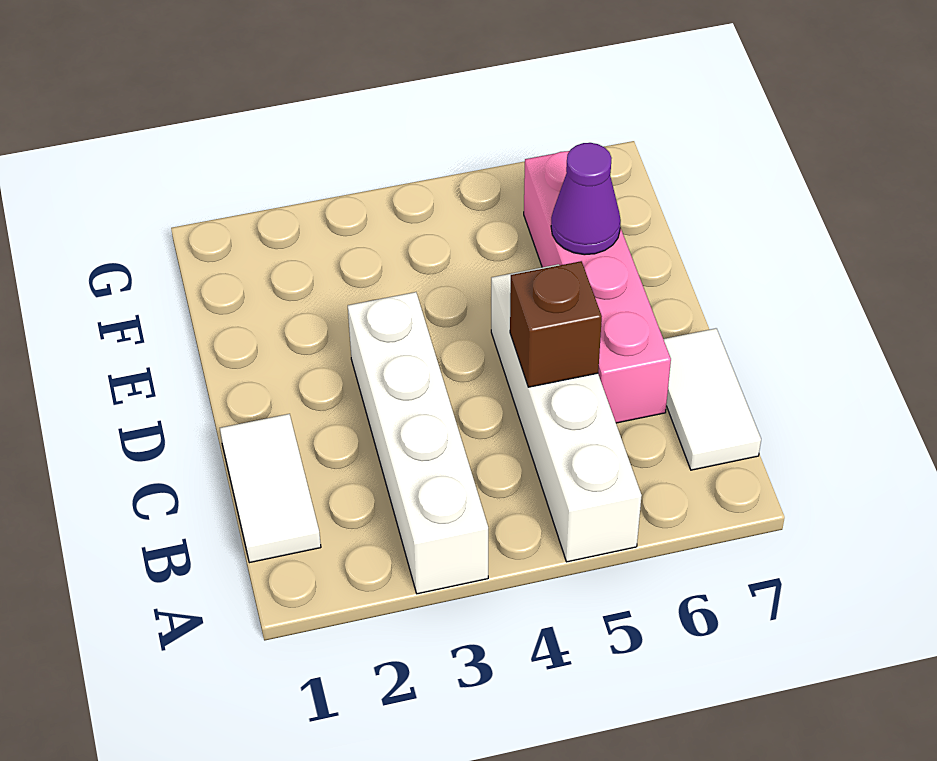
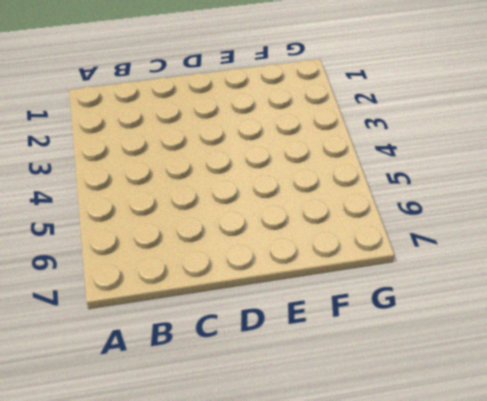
none -> white 1x4 brick [348,292,488,594]
none -> white 1x4 brick [491,264,642,562]

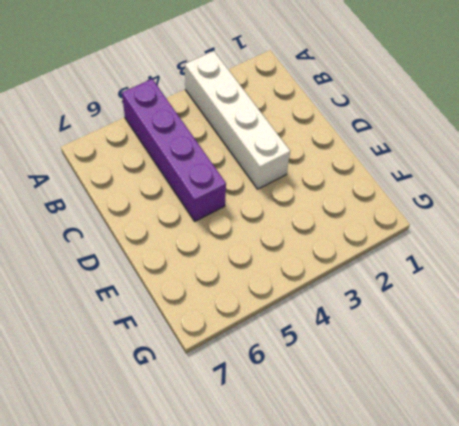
purple 1x4 brick [122,79,226,221] -> white 1x4 brick [491,264,642,562]
none -> white 1x2 tile [220,414,321,563]
none -> white 1x2 tile [663,328,761,470]

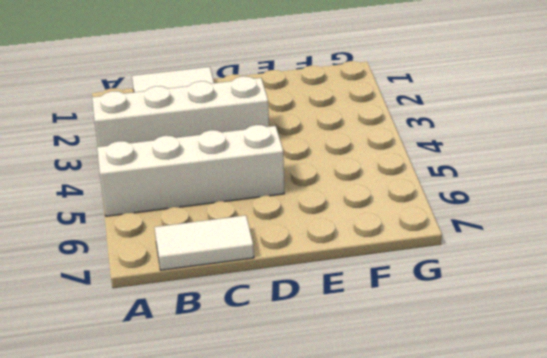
none -> pink 1x4 brick [524,151,671,423]
none -> brown 1x1 brick [510,261,602,387]

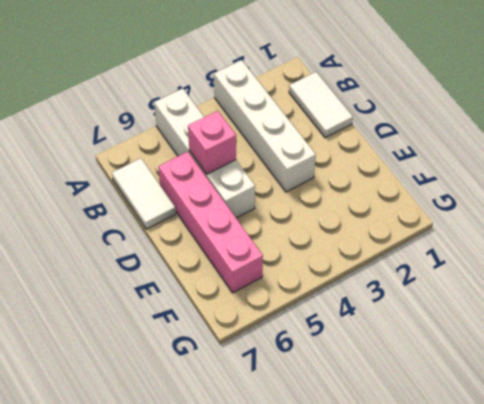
pink 1x1 brick [188,111,236,174] -> brown 1x1 brick [510,261,602,387]
none -> purple 1x1 cone [551,143,621,255]

